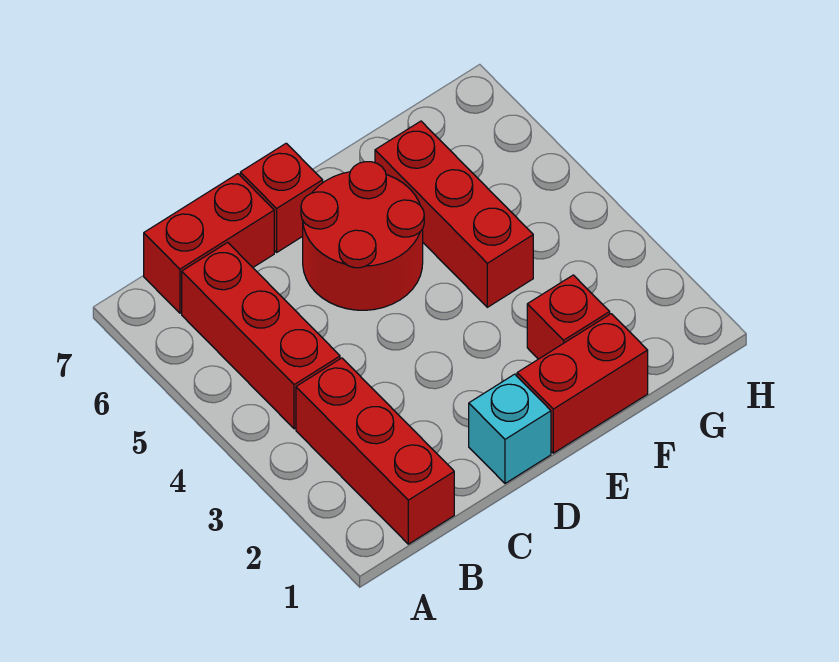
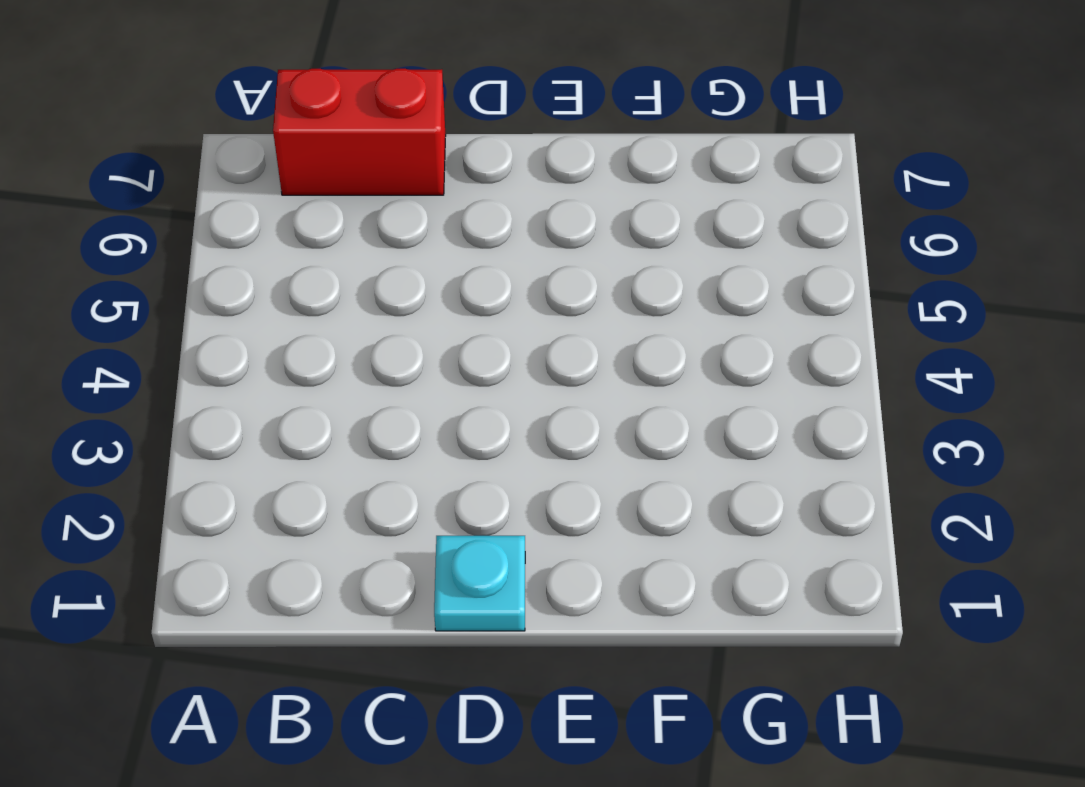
cyan 1x1 plate [434,536,525,631] -> cyan 1x1 brick [469,374,551,483]
none -> red 1x3 brick [296,358,454,544]
none -> red 1x3 brick [182,242,340,429]

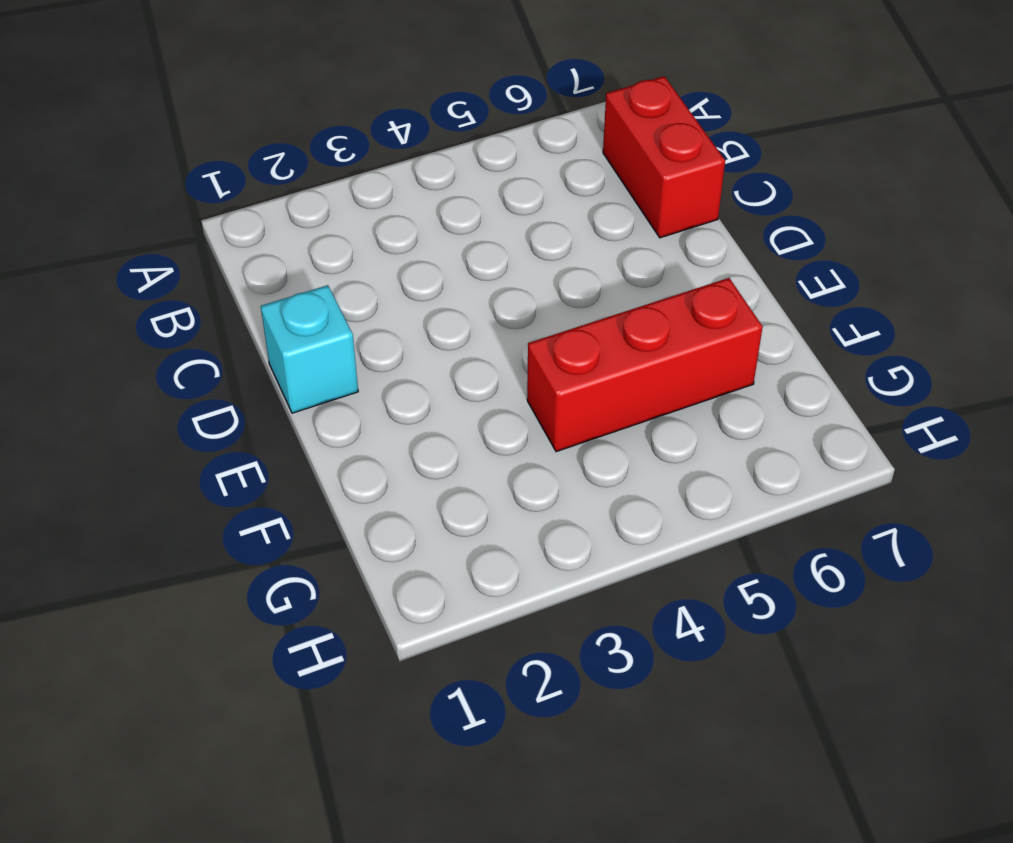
none -> red 1x3 brick [296,358,454,544]
none -> red 1x3 brick [182,242,340,429]

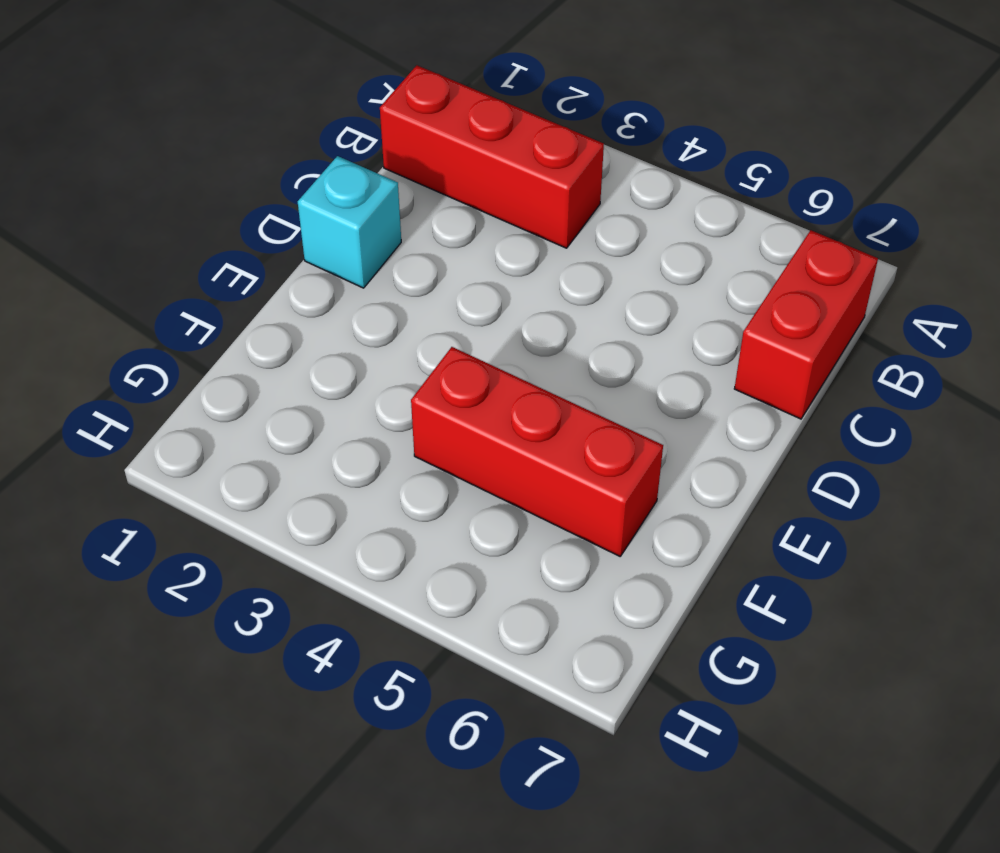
none -> red 1x3 brick [182,242,340,429]
none -> red 2x2 round brick [301,162,424,310]

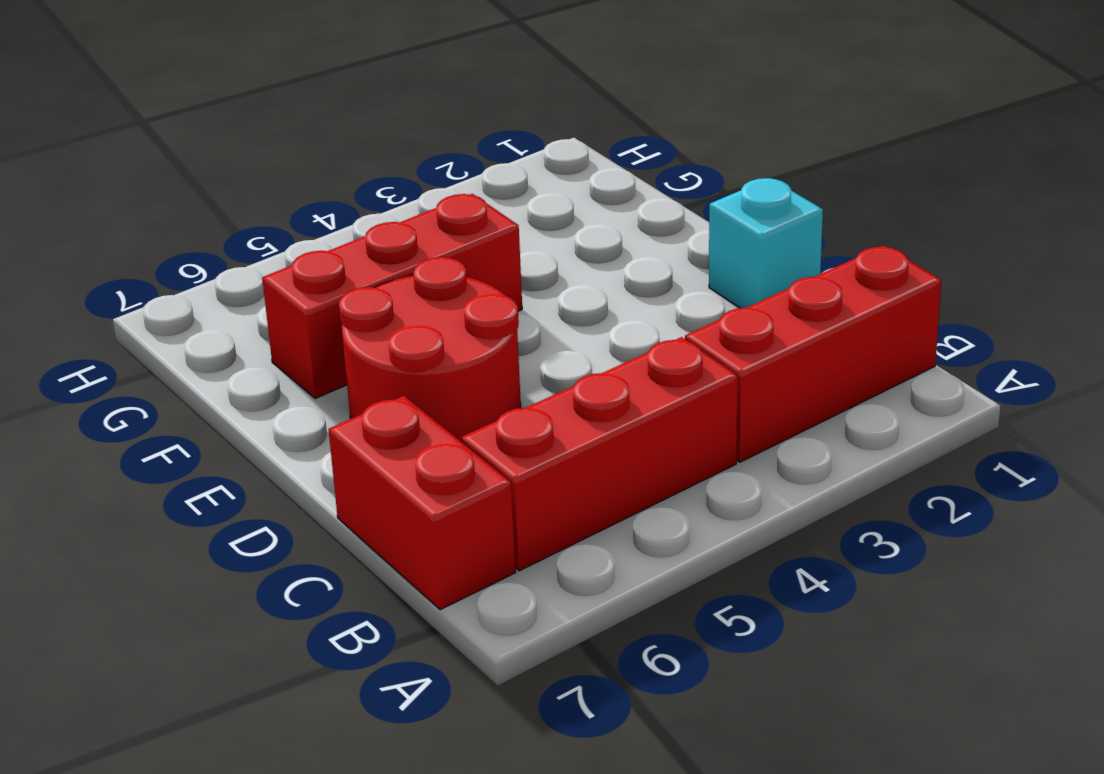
none -> red 1x1 brick [240,143,323,252]
none -> red 1x2 brick [517,314,648,453]

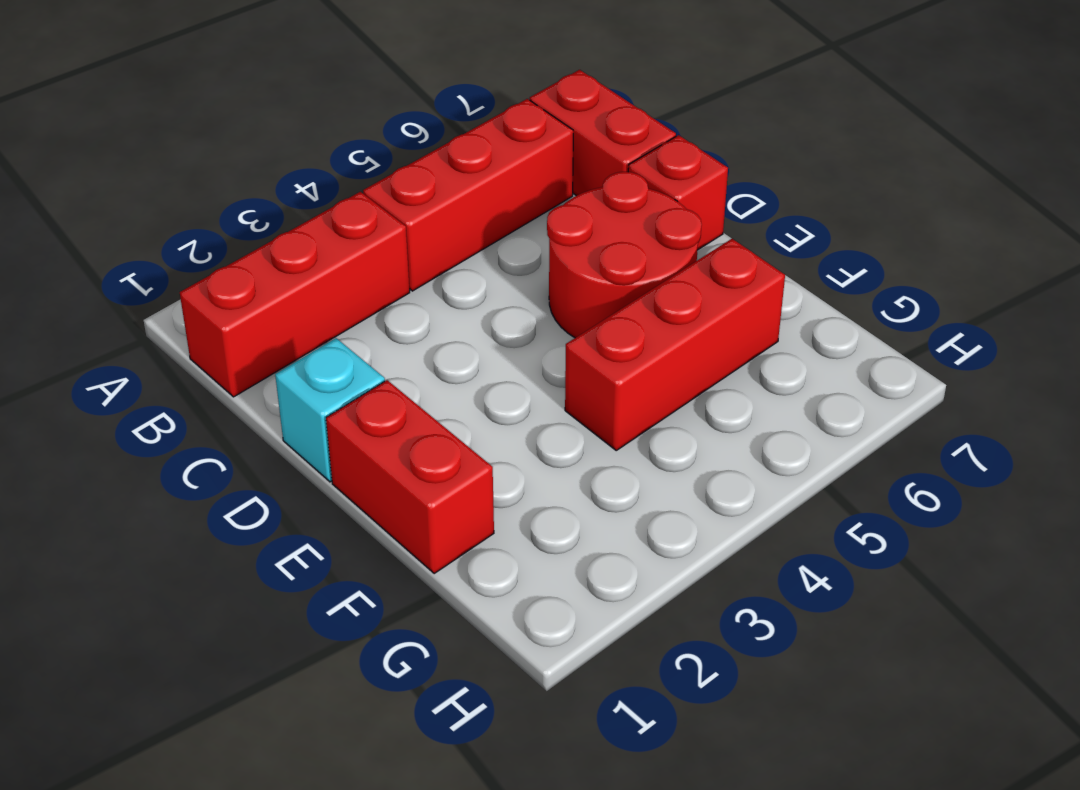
none -> red 1x1 brick [527,275,610,359]

